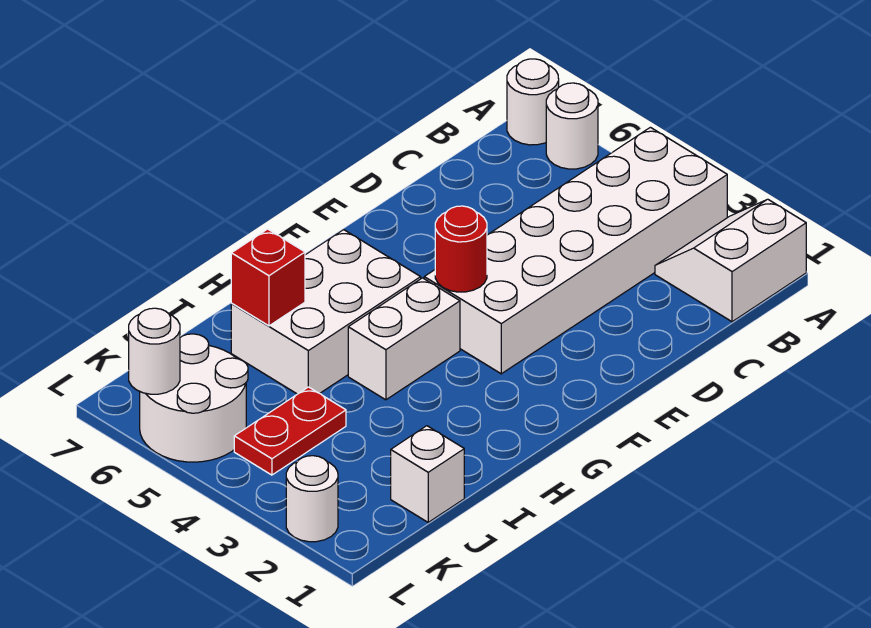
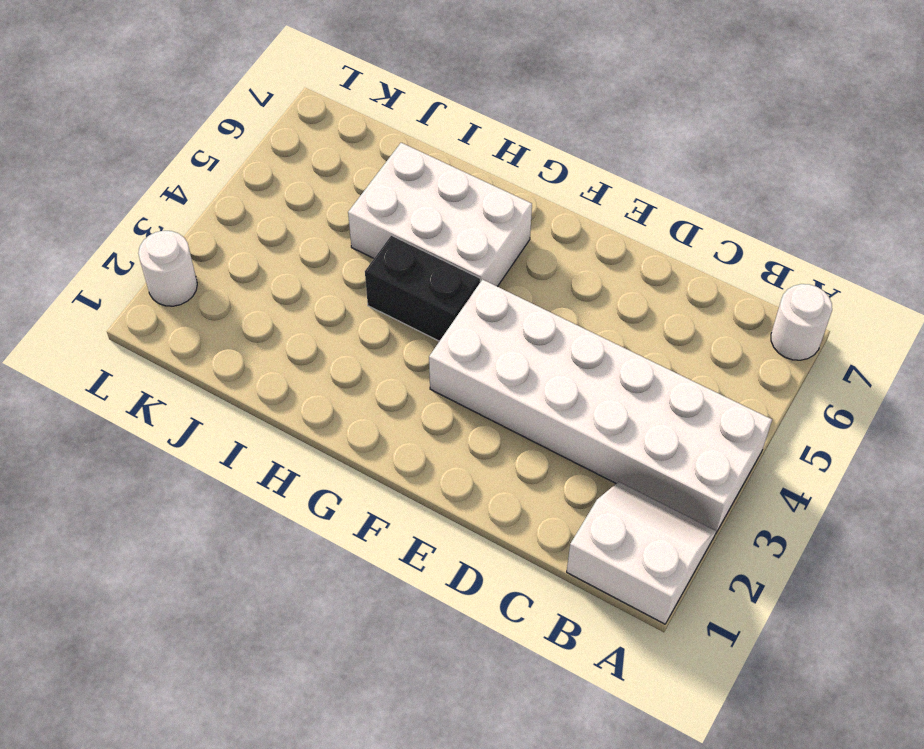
black 1x2 brick [365,235,480,341] -> white 1x2 brick [348,278,460,400]
none -> white 1x1 round brick [546,83,598,169]
none -> white 1x1 brick [391,426,464,522]
none -> red 1x2 plate [234,387,346,475]

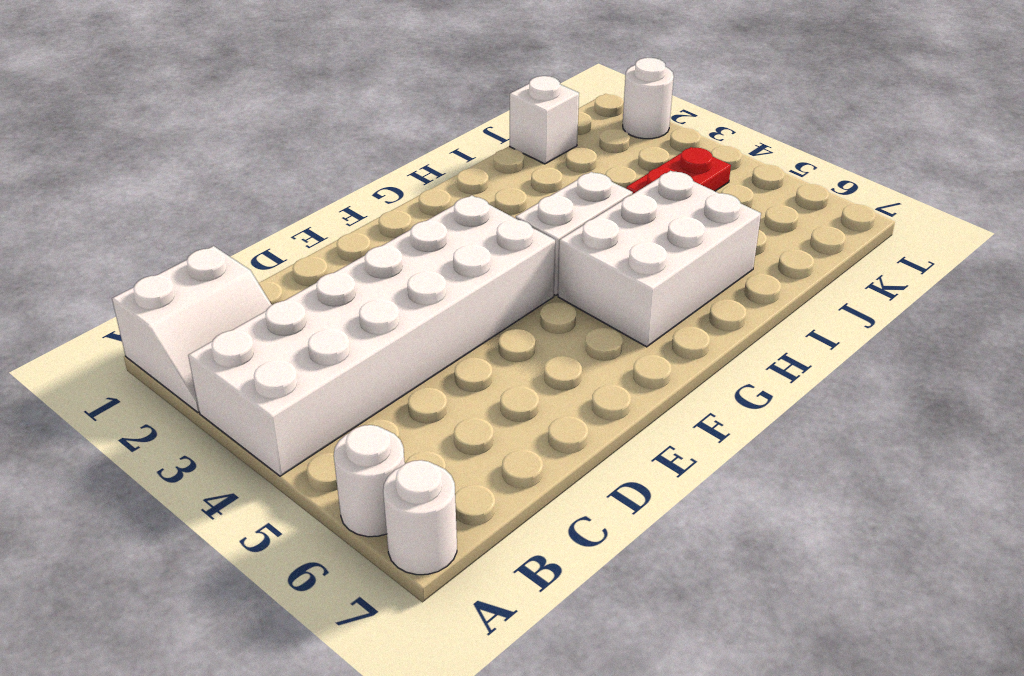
none -> white 2x2 round brick [140,334,248,462]
none -> red 1x1 round brick [435,206,487,292]
none -> red 1x1 brick [231,229,305,326]

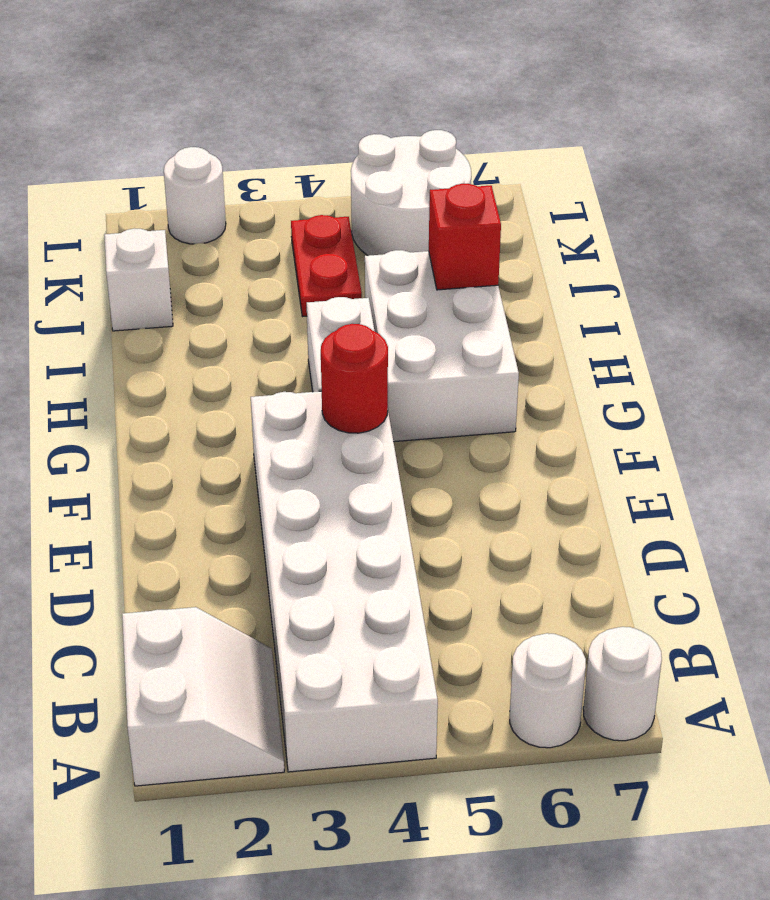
none -> white 1x1 round brick [129,308,180,394]

